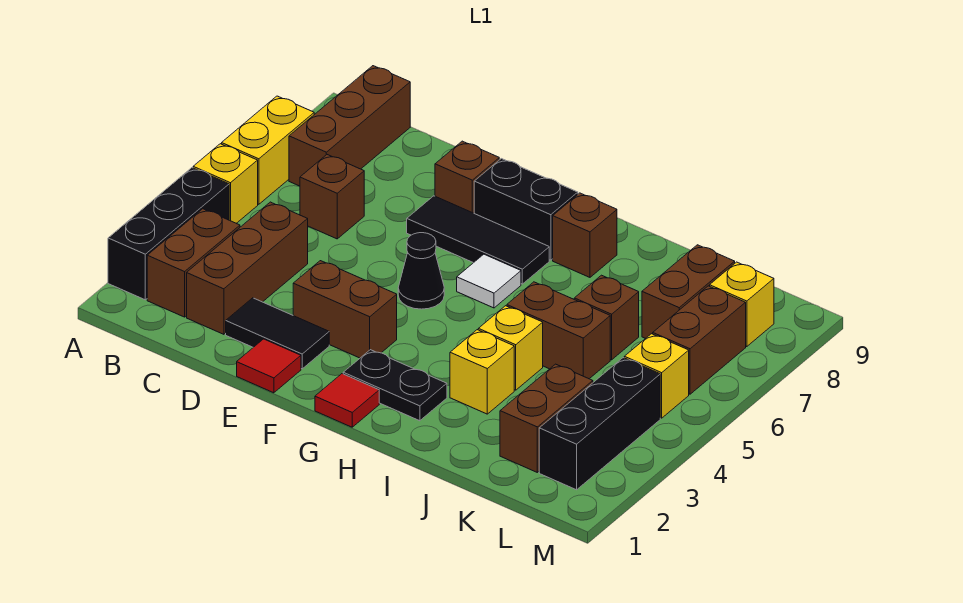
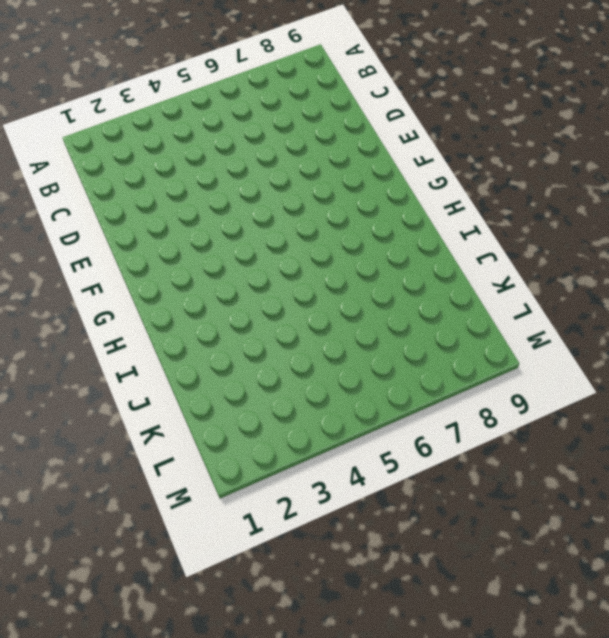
none -> black 1x3 brick [108,168,229,300]
none -> yellow 1x1 brick [193,144,258,223]
none -> yellow 1x2 brick [222,96,314,204]

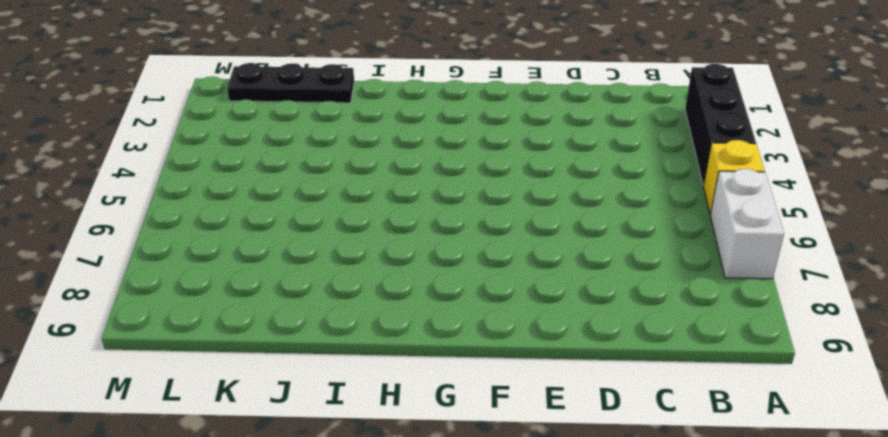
white 1x2 brick [710,169,784,279] -> yellow 1x2 brick [222,96,314,204]
black 1x3 plate [227,63,354,103] -> none
none -> brown 1x2 brick [147,209,240,317]
none -> brown 1x3 brick [289,66,410,186]
none -> brown 1x3 brick [187,202,308,334]

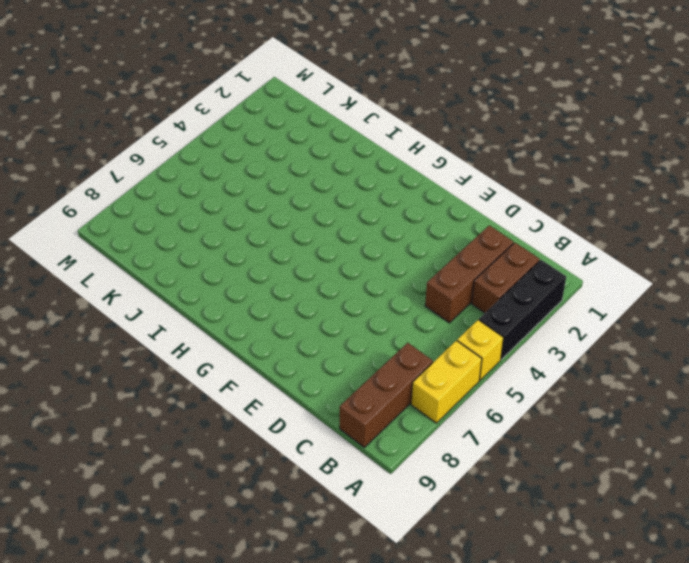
none -> brown 1x1 brick [300,155,364,239]
none -> black 1x2 tile [226,298,329,369]
none -> red 1x1 tile [237,339,301,393]

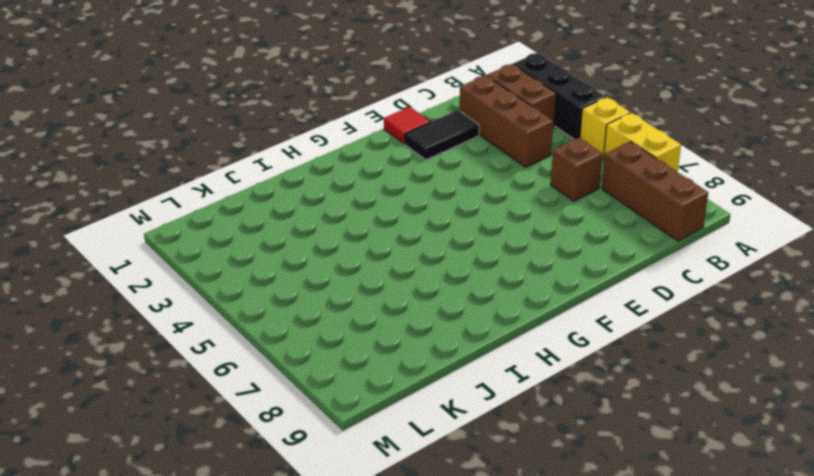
none -> brown 1x2 brick [293,261,397,358]
none -> black 1x3 tile [407,196,549,284]
none -> brown 1x1 brick [435,141,499,213]

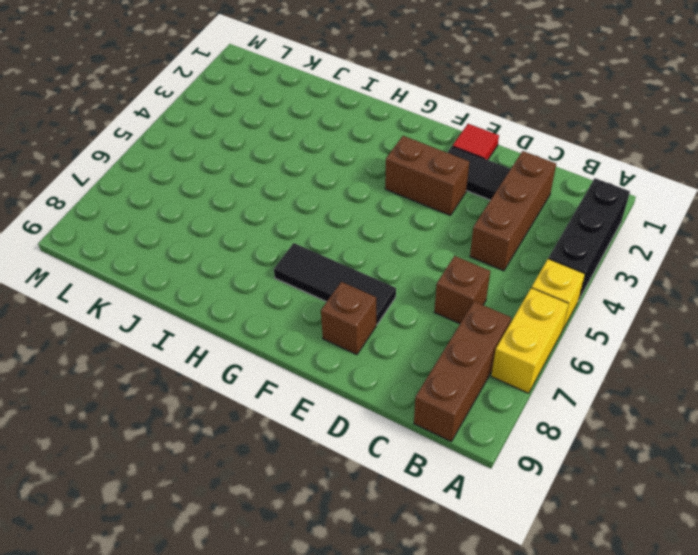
none -> brown 1x2 brick [147,209,240,317]
none -> black 1x1 cone [398,233,444,309]
none -> black 1x2 brick [474,159,578,260]

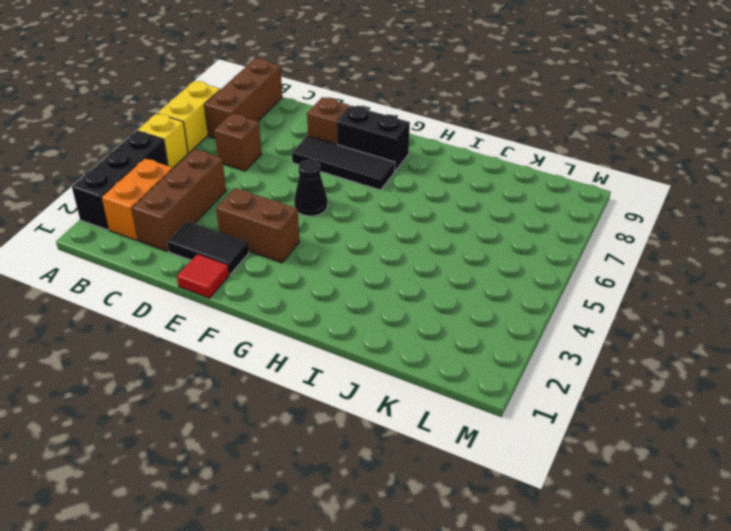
orange 1x2 brick [101,158,173,240] -> brown 1x2 brick [147,209,240,317]
none -> red 1x1 tile [315,374,379,427]
none -> black 1x2 plate [343,350,447,421]
none -> white 1x1 tile [457,254,521,308]

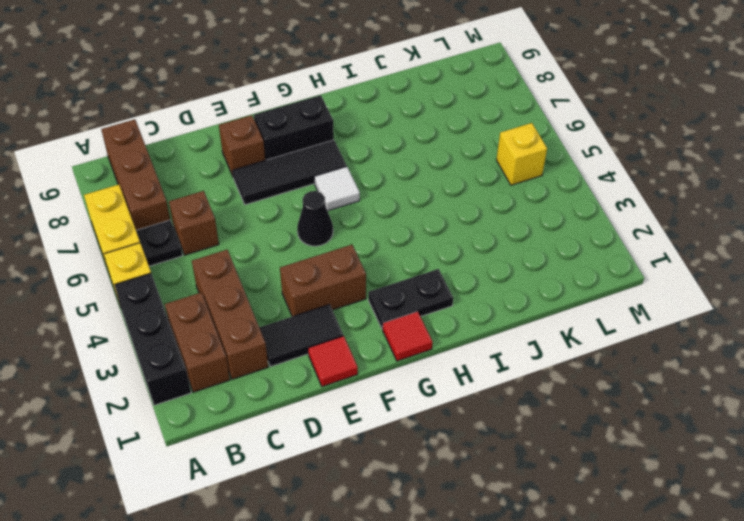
black 1x1 plate [136,220,183,266] -> none
none -> brown 1x1 brick [553,193,617,277]
none -> yellow 1x1 brick [450,330,514,414]
none -> yellow 1x1 brick [478,306,543,390]

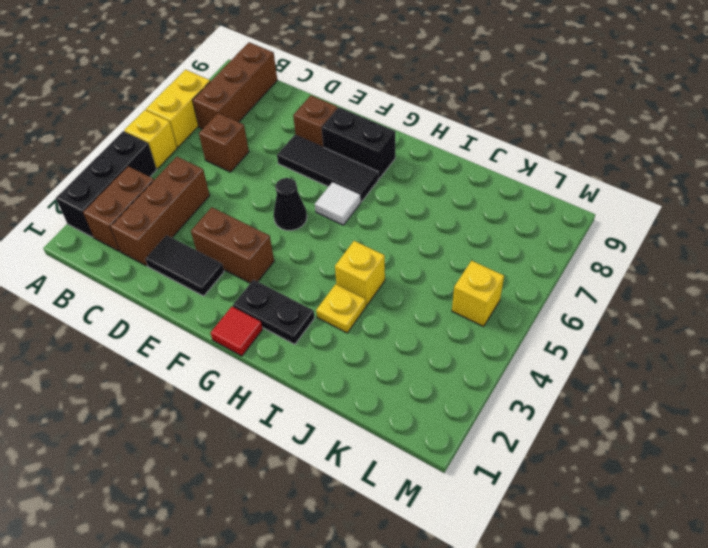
yellow 1x1 plate [316,284,366,333] -> yellow 1x1 brick [450,330,514,414]
none -> red 1x1 tile [237,339,301,393]
none -> brown 1x1 brick [553,193,617,277]
none -> brown 1x2 brick [507,282,610,379]

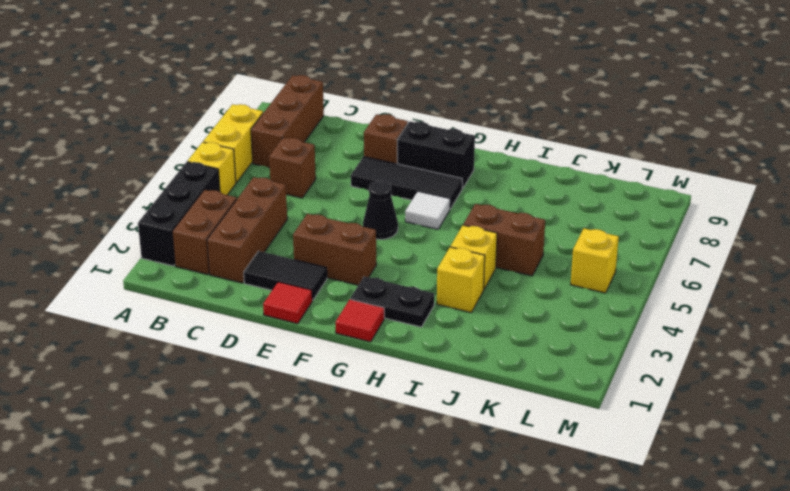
none -> brown 1x1 brick [553,193,617,277]
none -> brown 1x1 brick [574,275,639,360]
none -> brown 1x2 brick [500,364,593,472]

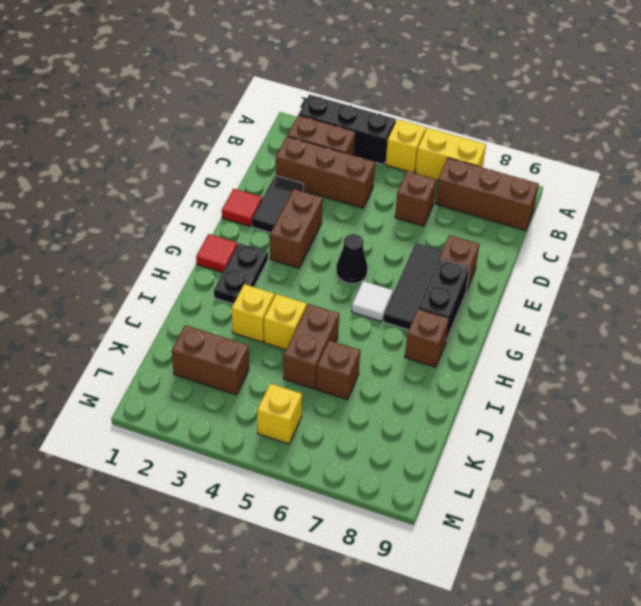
none -> brown 1x2 brick [642,245,735,338]
none -> black 1x3 brick [539,358,660,490]
none -> brown 1x2 brick [653,286,746,394]

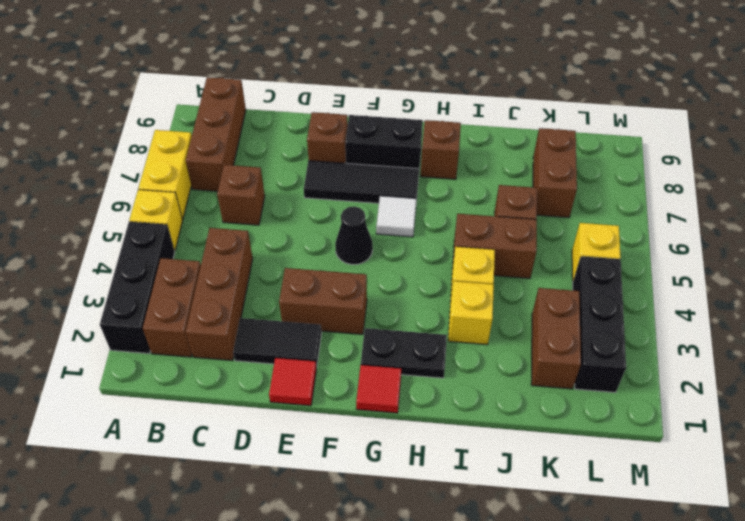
none -> brown 1x2 brick [653,286,746,394]
none -> yellow 1x1 brick [710,262,774,347]

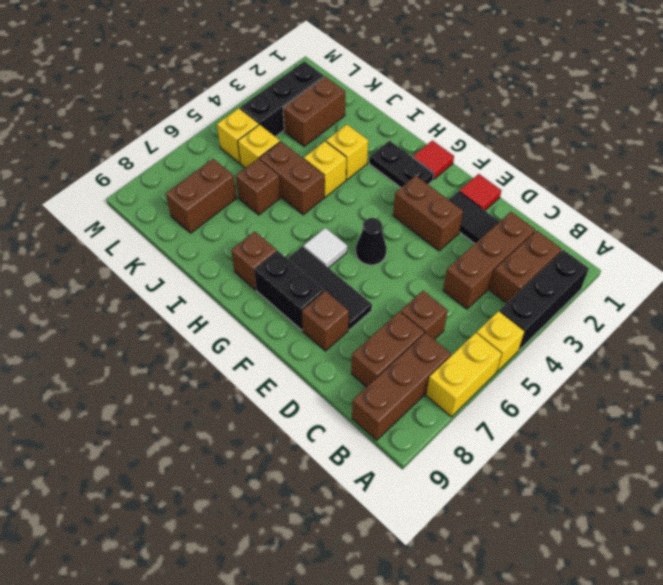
brown 1x2 brick [351,312,424,387] -> brown 1x2 brick moved to [653,286,746,394]
yellow 1x1 brick [238,125,280,168] -> yellow 1x1 brick moved to [710,262,774,347]

